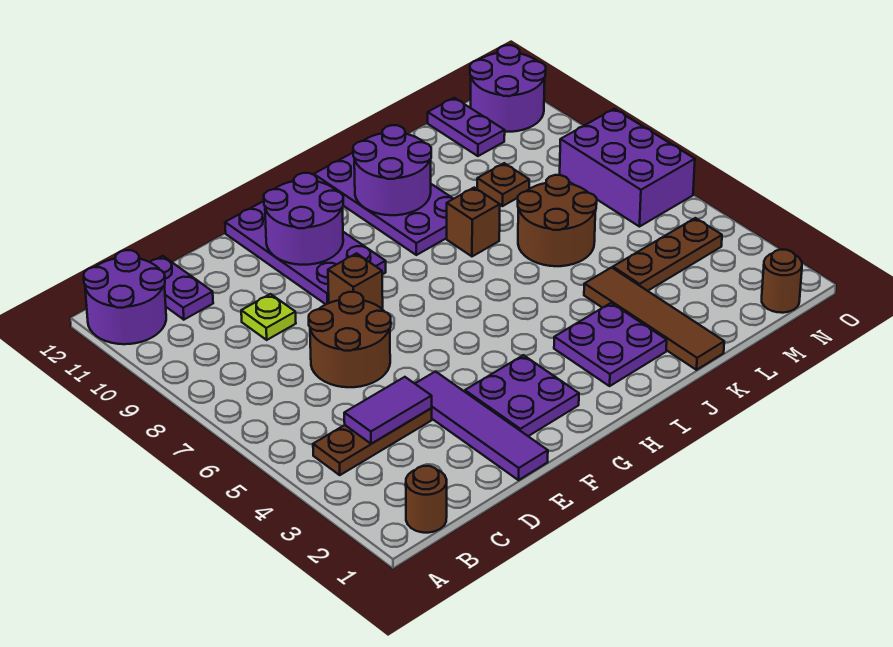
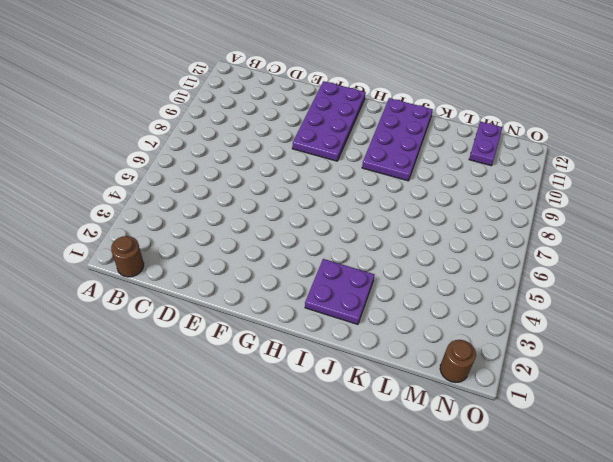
none -> purple 2x2 round brick [84,250,166,344]
none -> brown 1x3 plate [313,408,432,475]
none -> purple 1x2 plate [150,256,213,320]

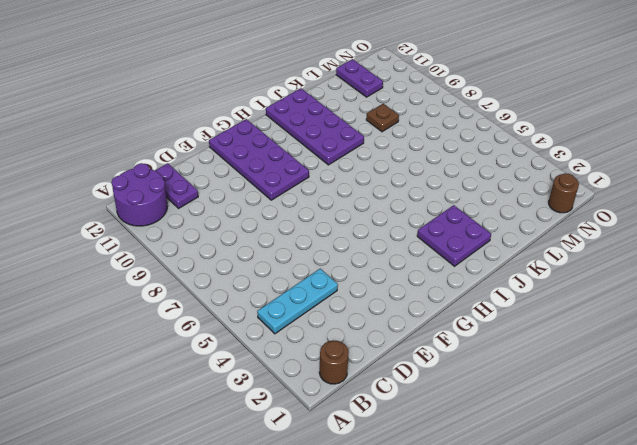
cyan 1x3 plate [257,269,338,334] -> brown 1x3 plate [313,408,432,475]
none -> brown 2x2 round brick [309,292,391,387]
none -> lime 1x1 plate [241,294,296,340]
none -> purple 1x4 tile [415,372,548,480]

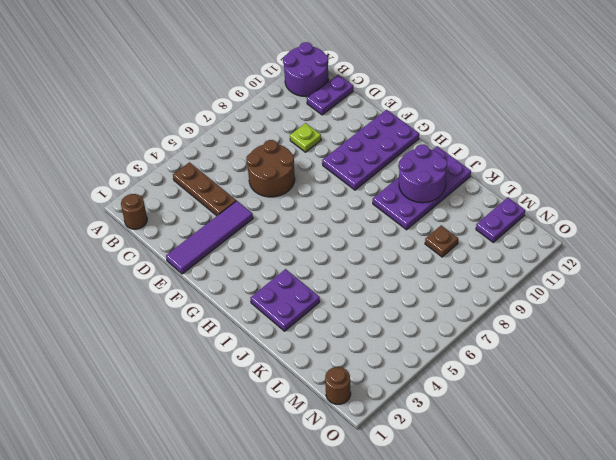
none -> purple 2x2 plate [465,355,579,436]
none -> brown 1x1 brick [328,253,383,309]
none -> brown 1x1 brick [447,188,500,256]

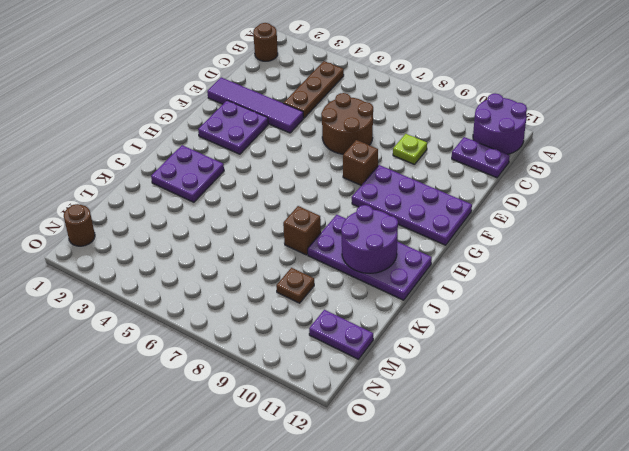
none -> brown 1x4 tile [584,268,724,370]
none -> brown 2x2 round brick [518,175,597,266]
none -> brown 1x3 plate [613,218,722,291]

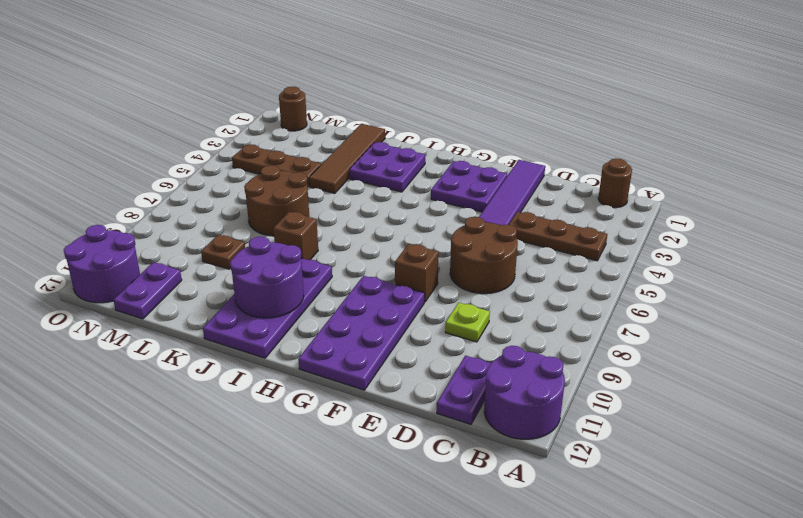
none -> purple 2x3 brick [560,109,695,227]
none -> purple 1x2 tile [344,377,432,444]
none -> purple 2x2 round brick [264,173,343,265]

